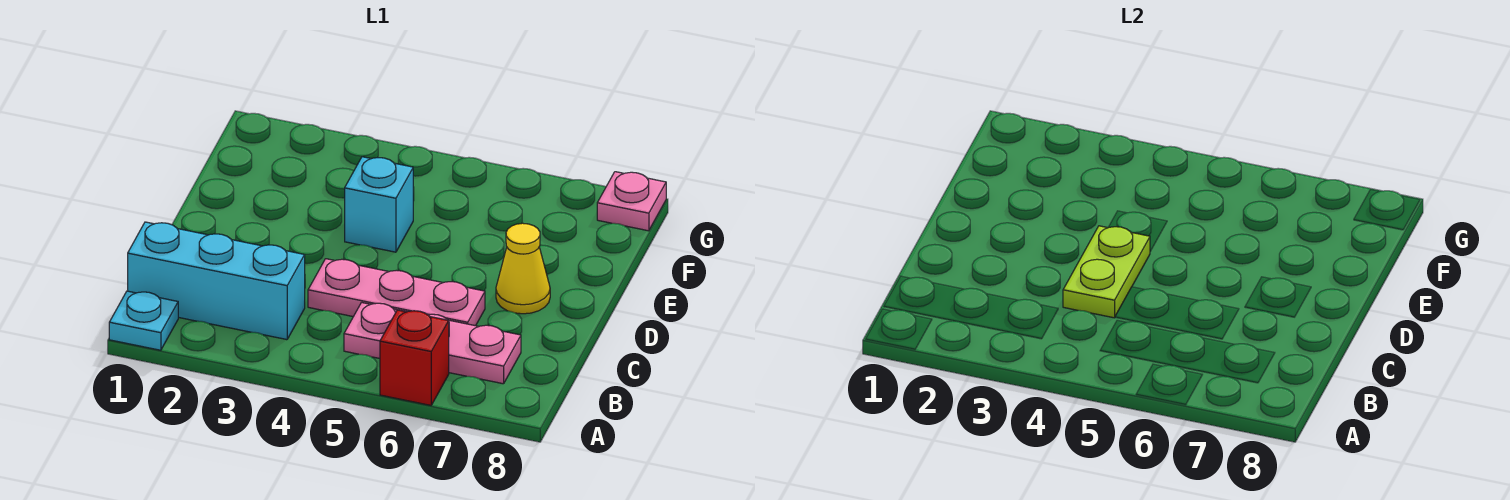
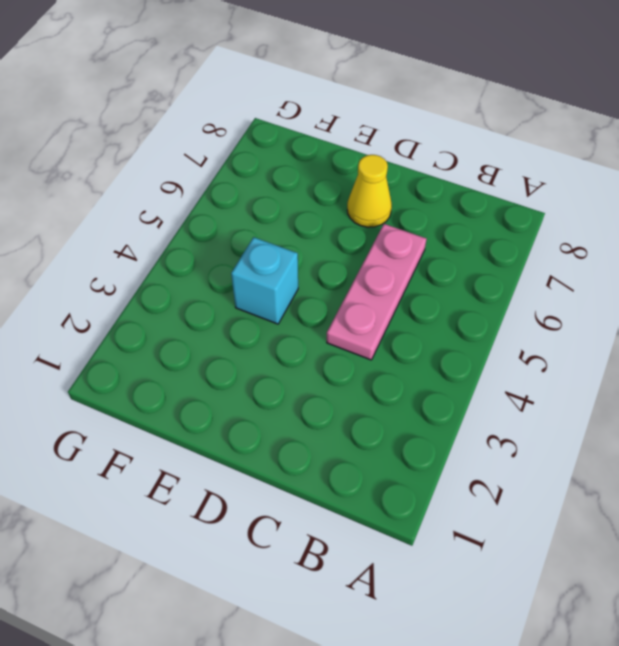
none -> cyan 1x1 plate [109,291,178,350]
none -> red 1x1 brick [380,310,449,405]

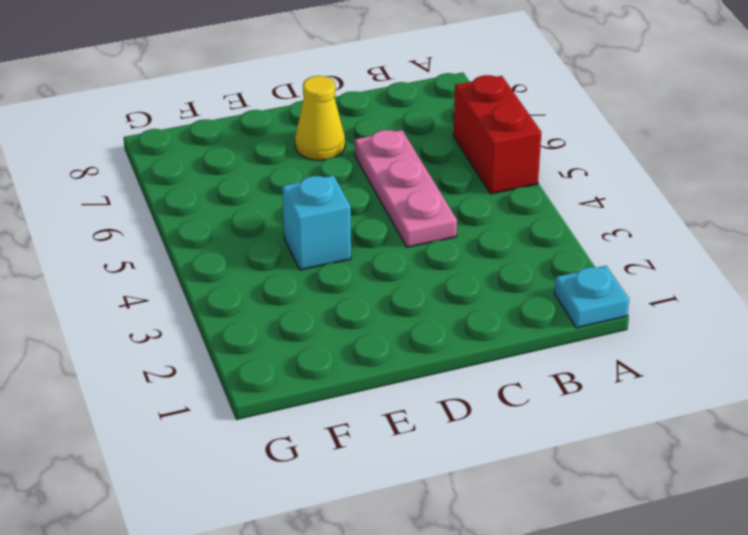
red 1x2 brick [453,75,541,194] -> red 1x1 brick [380,310,449,405]
none -> cyan 1x3 brick [128,222,305,340]
none -> pink 1x3 plate [344,302,521,384]

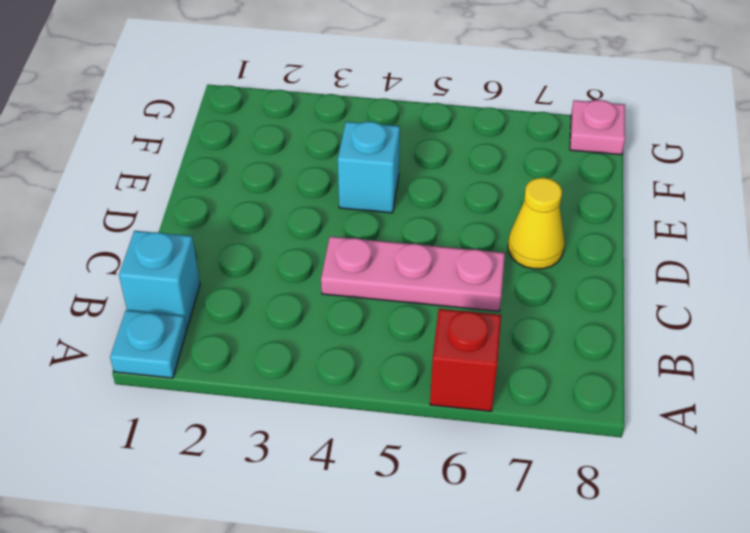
cyan 1x1 brick [119,231,200,329] -> cyan 1x3 brick [128,222,305,340]
none -> pink 1x3 plate [344,302,521,384]
none -> lime 1x2 plate [1063,226,1150,318]

